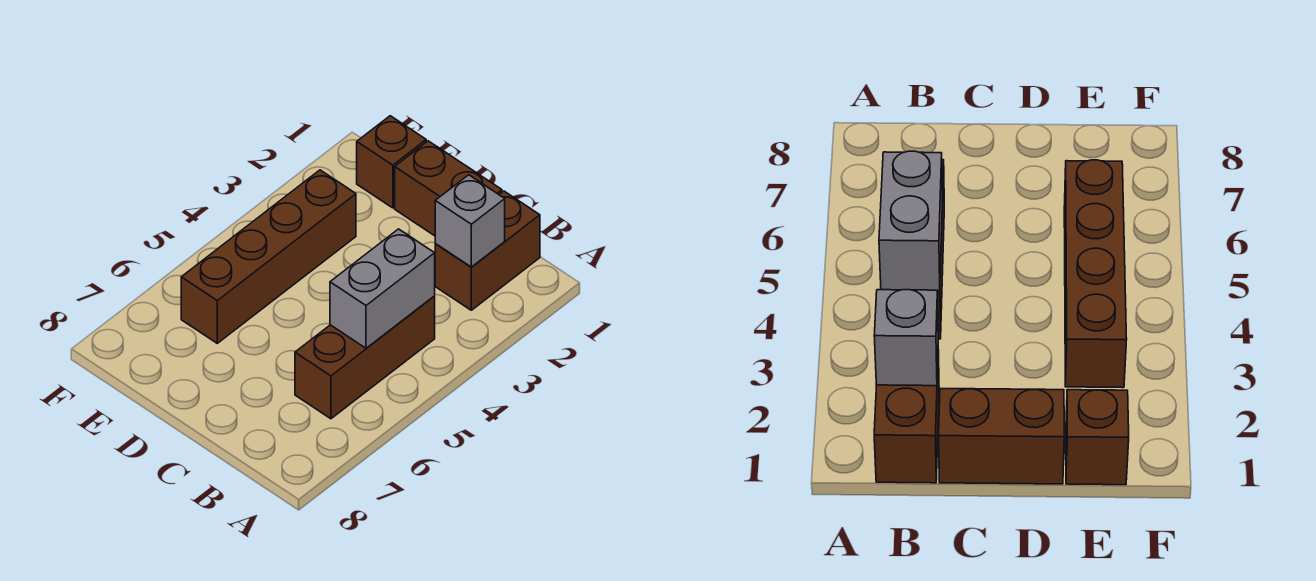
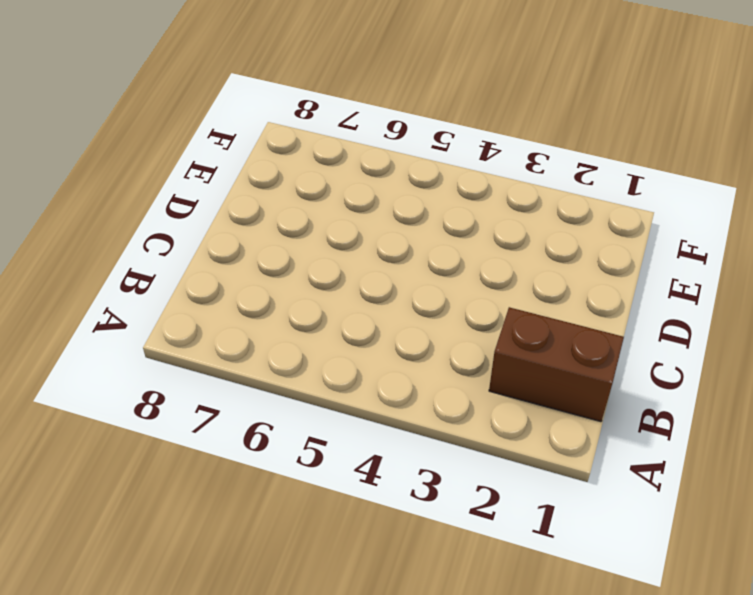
none -> brown 1x3 brick [295,296,435,419]
none -> brown 1x2 brick [395,141,502,236]

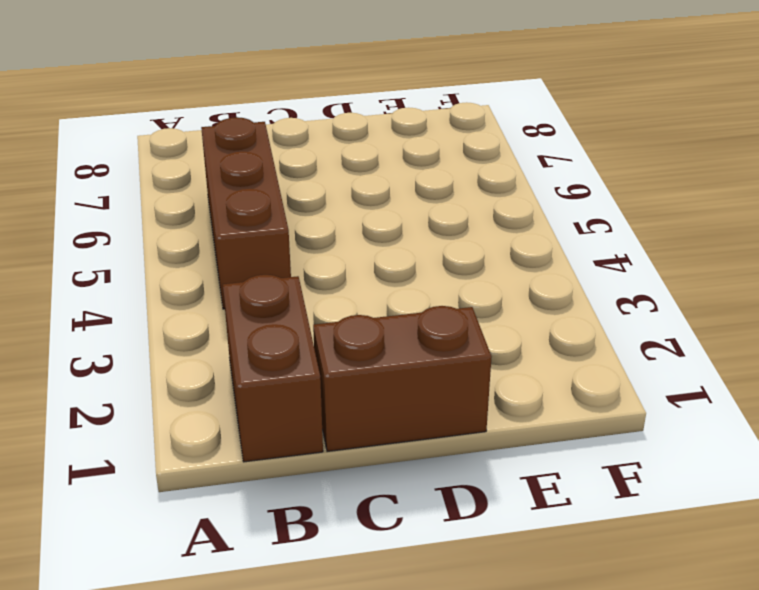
none -> brown 1x1 brick [357,116,426,208]
none -> brown 1x4 brick [181,170,356,343]

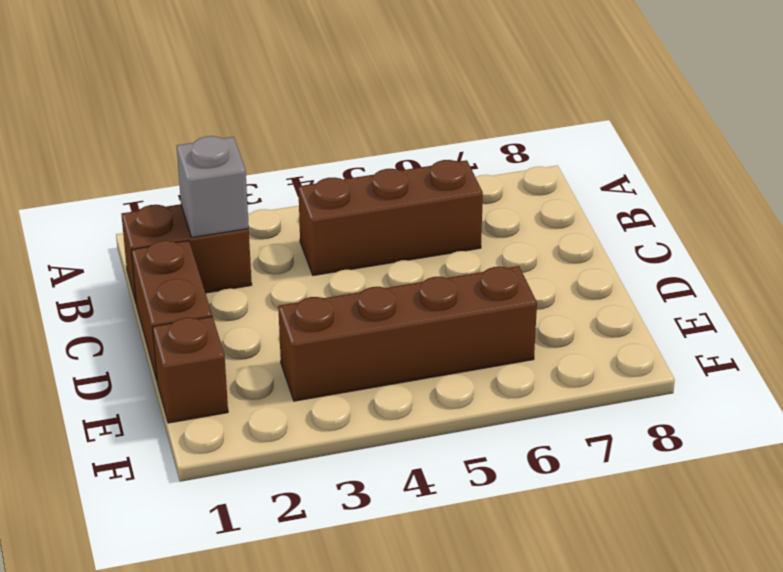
none -> grey 1x2 brick [330,229,435,348]

